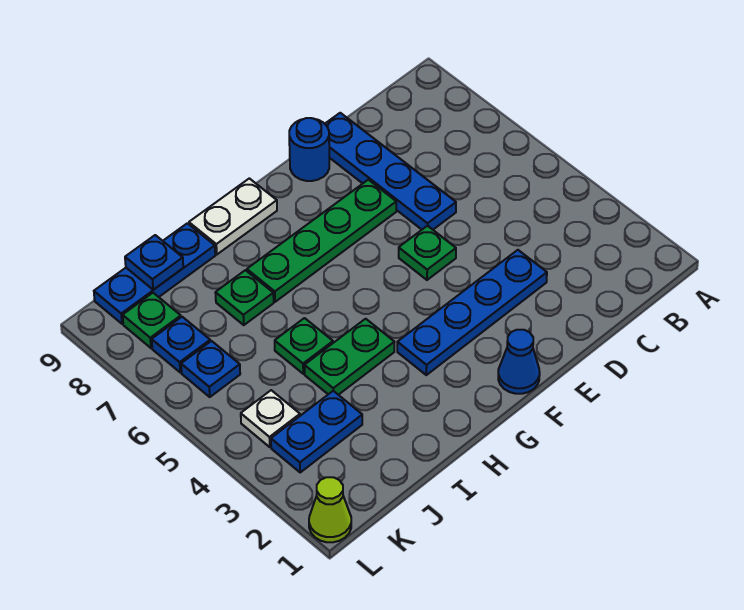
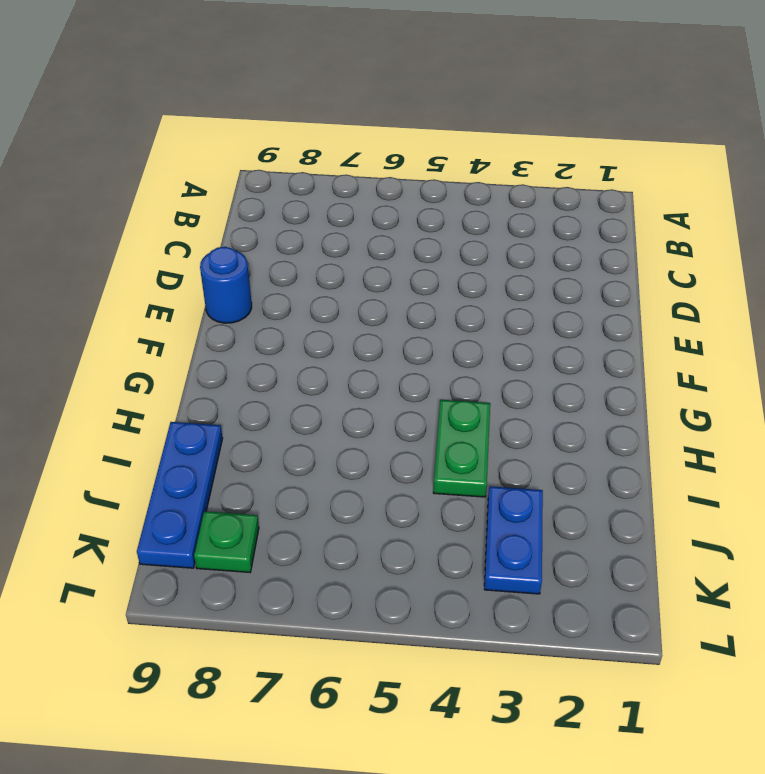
none -> blue 1x4 plate [397,250,547,375]
none -> blue 1x4 plate [325,113,456,230]
none -> green 1x1 plate [399,226,456,280]

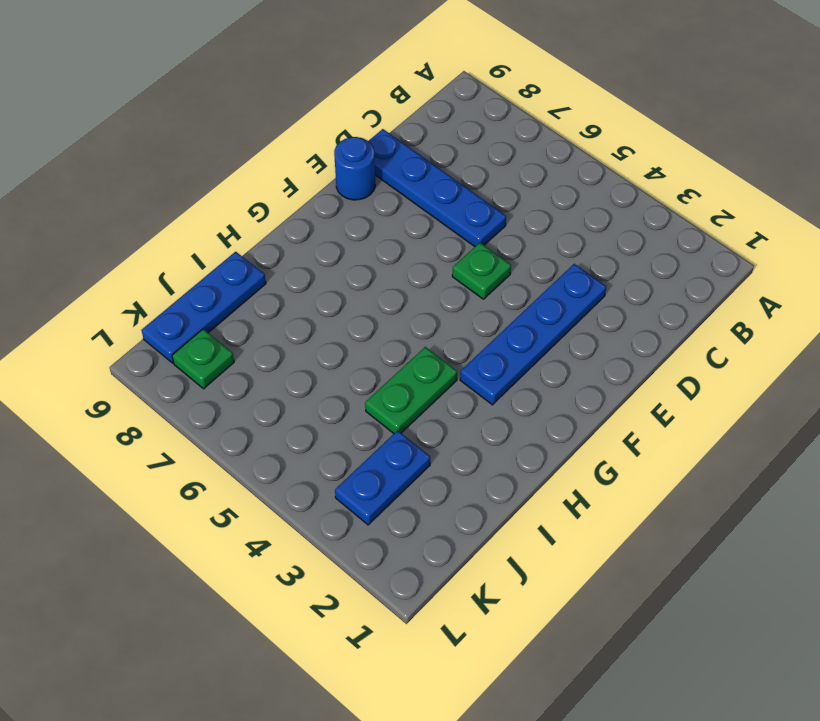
none -> green 1x4 plate [247,180,396,302]
none -> blue 1x1 cone [498,330,540,394]
none -> white 1x2 plate [189,178,277,254]

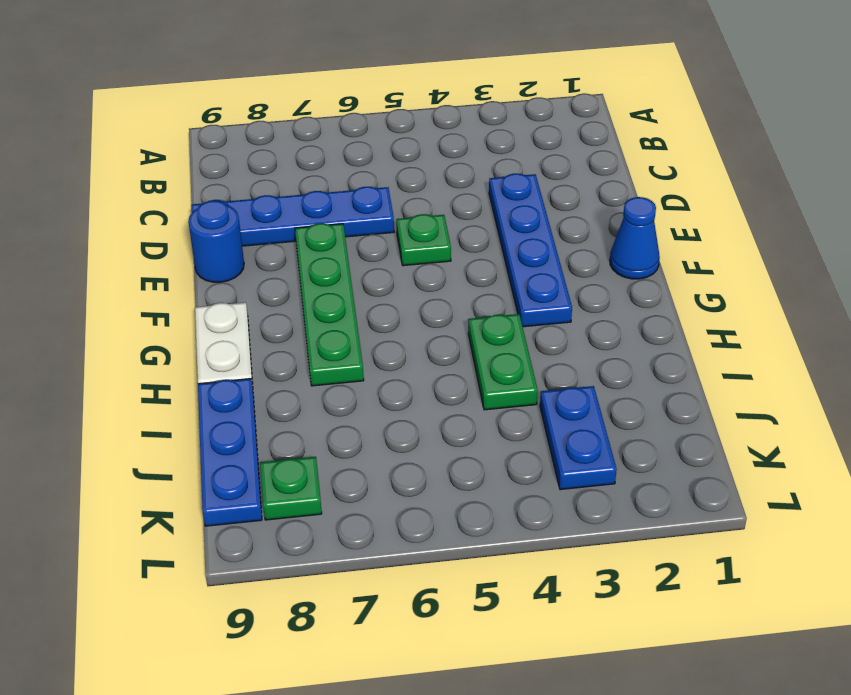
none -> green 1x1 plate [275,318,333,374]
none -> green 1x1 plate [215,270,274,325]
none -> white 1x1 plate [241,390,300,447]

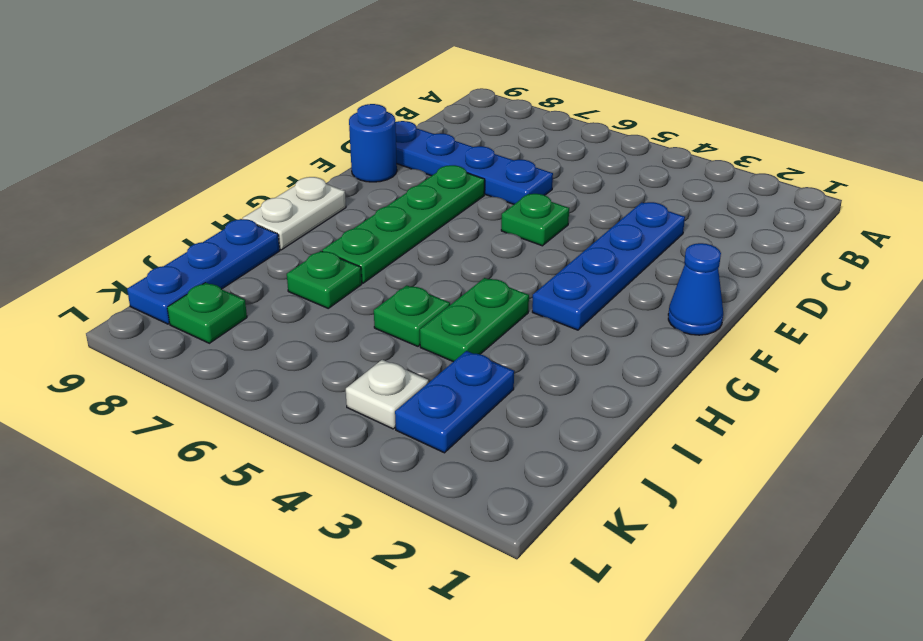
none -> blue 1x1 plate [181,341,240,397]
none -> blue 1x1 plate [152,317,210,372]
none -> lime 1x1 cone [309,477,351,542]

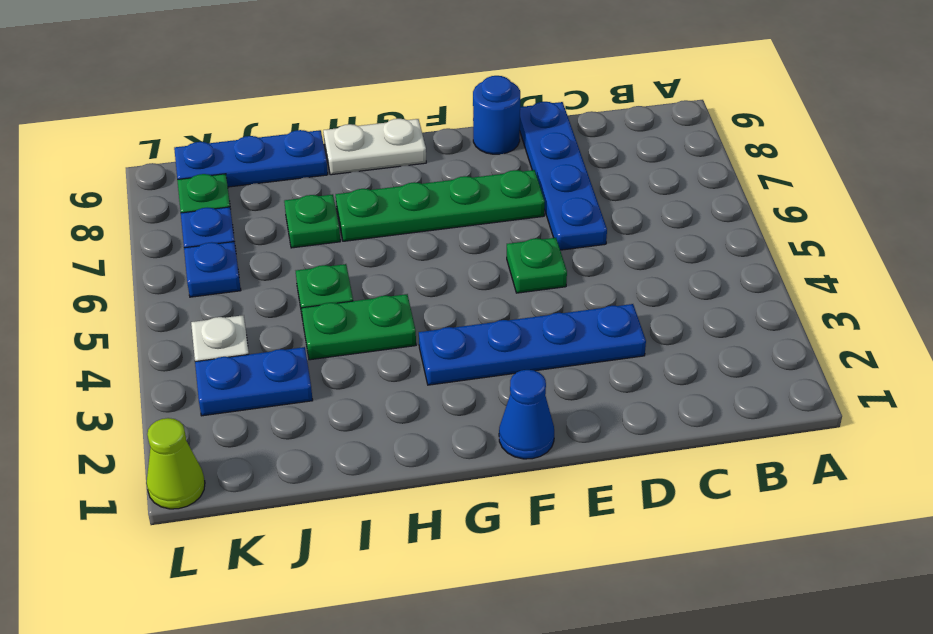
none -> blue 1x1 plate [125,235,183,290]

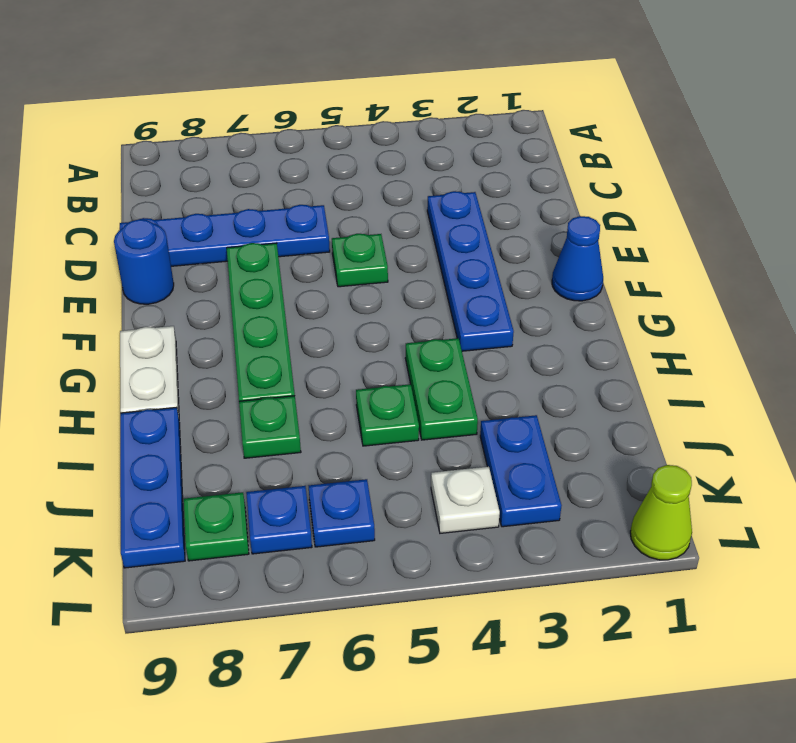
none -> blue 1x1 plate [125,235,183,290]

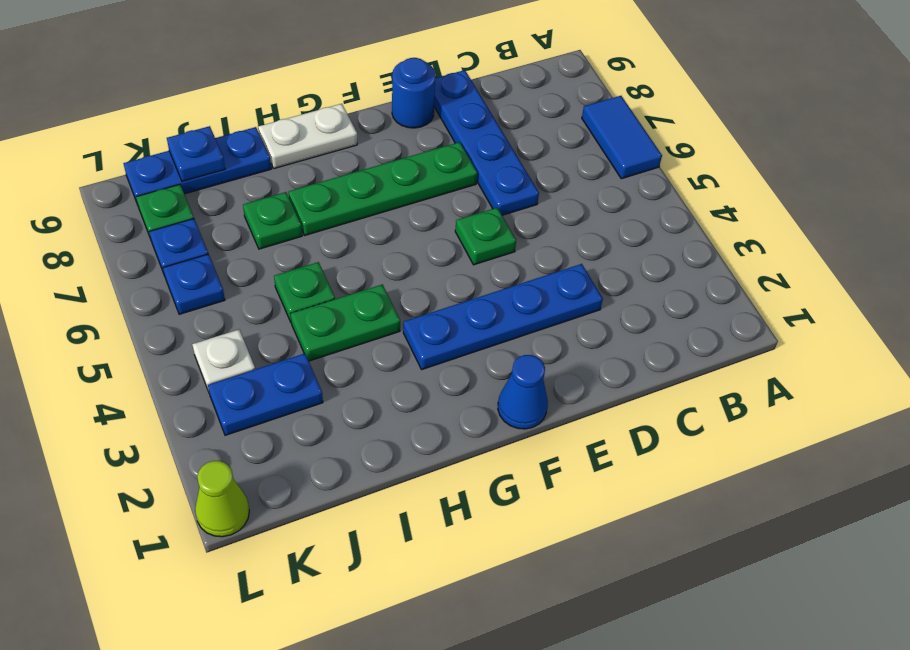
blue 1x2 tile [582,96,662,179] -> none

